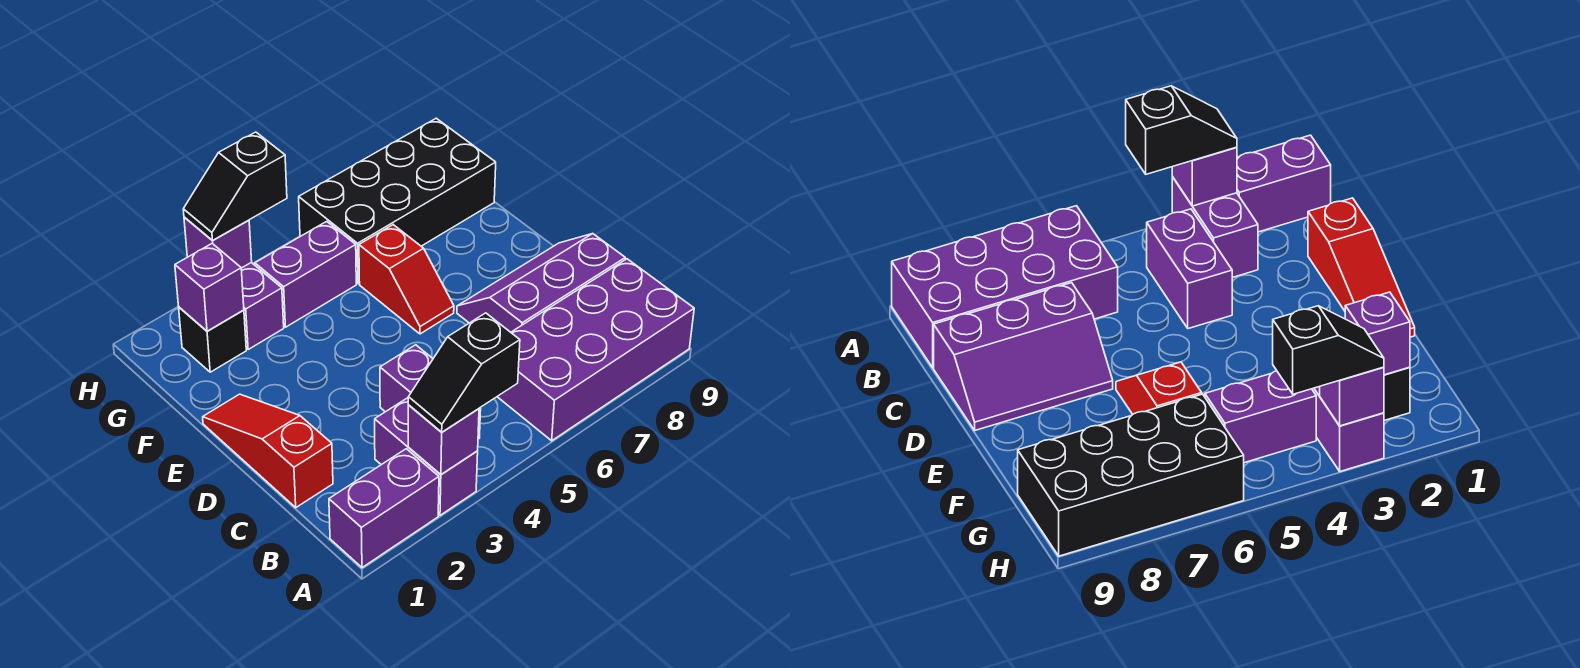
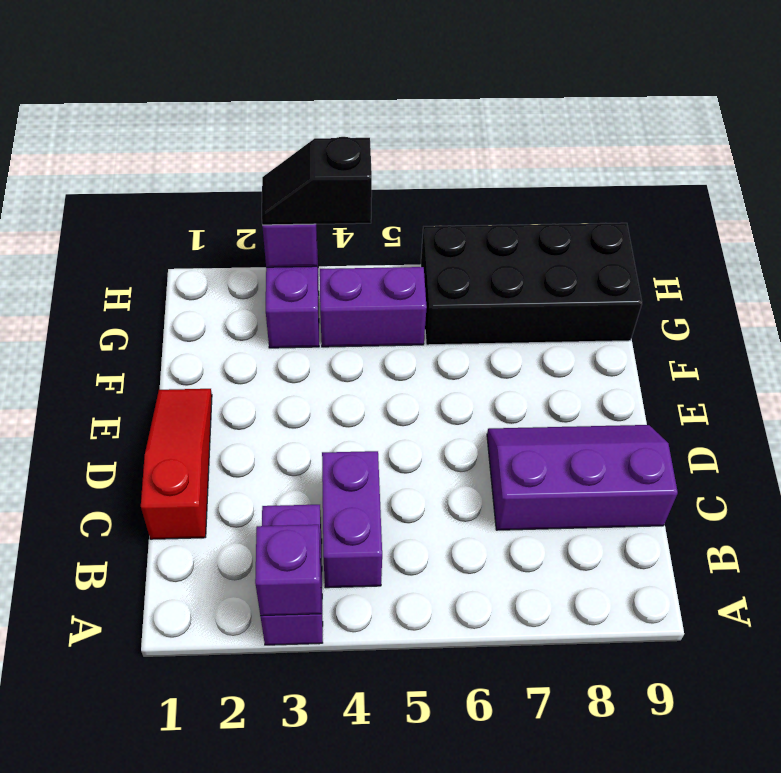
none -> purple 1x2 brick [329,449,439,568]
none -> purple 2x4 brick [497,259,694,441]
none -> red 1x2 slope [359,225,454,334]

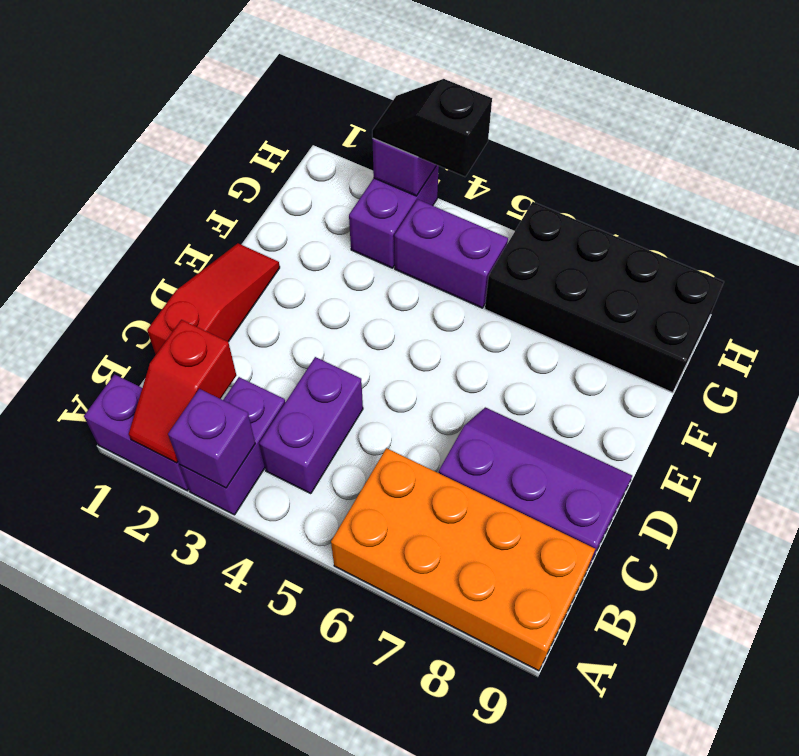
red 1x2 slope [129,320,236,463] -> red 1x2 slope moved to [359,225,454,334]
orange 2x4 brick [331,448,595,671] -> purple 2x4 brick [497,259,694,441]
none -> black 1x1 brick [179,307,246,372]
none -> purple 1x1 brick [175,244,244,331]
none -> black 1x2 slope [408,313,520,432]

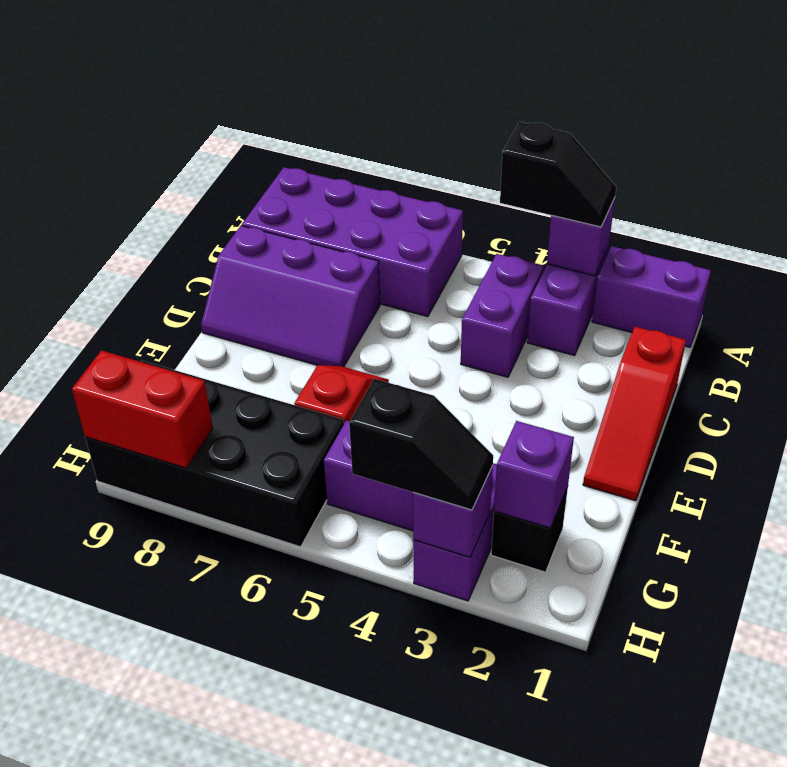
red 1x2 brick [72,350,213,468] -> none

